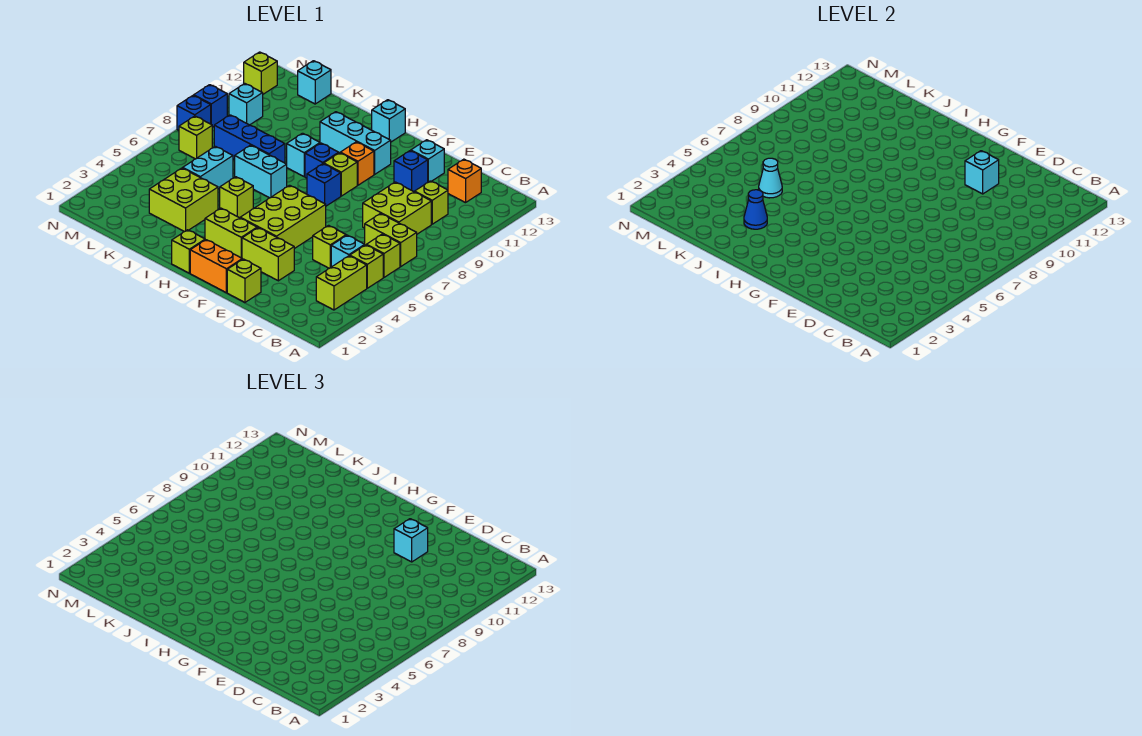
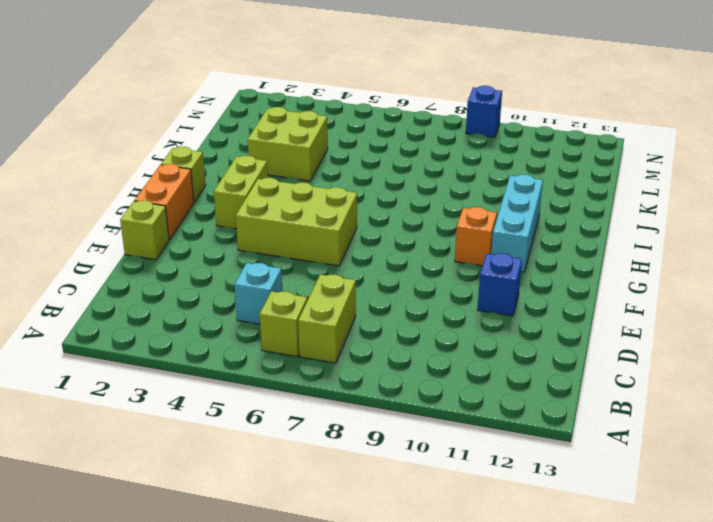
none -> lime 1x2 brick [316,256,367,310]
none -> lime 1x1 brick [350,245,383,288]
none -> lime 2x2 brick [363,182,431,234]
none -> lime 1x1 brick [415,181,448,224]

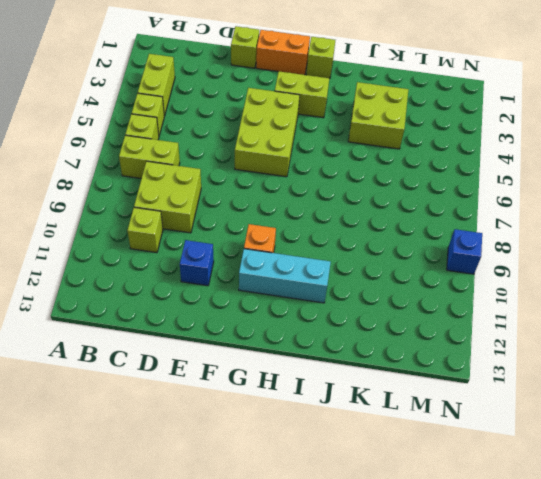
none -> cyan 1x1 brick [331,235,365,267]
none -> orange 1x1 brick [448,159,481,203]
none -> lime 1x1 brick [313,225,346,268]
none -> lime 1x2 brick [242,228,294,281]

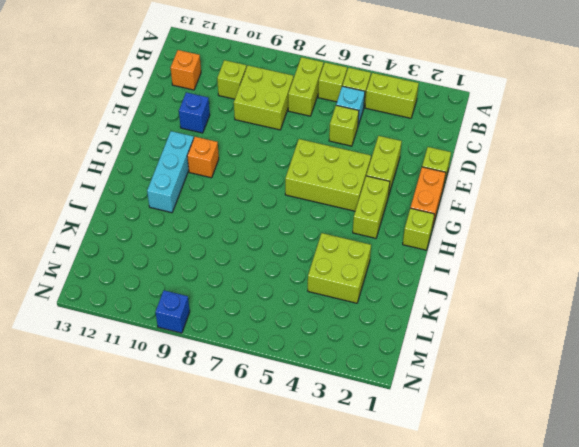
none -> cyan 1x1 brick [411,140,444,182]
none -> blue 1x1 brick [307,164,341,206]
none -> lime 1x1 brick [324,153,357,196]
none -> blue 1x1 brick [305,143,339,178]

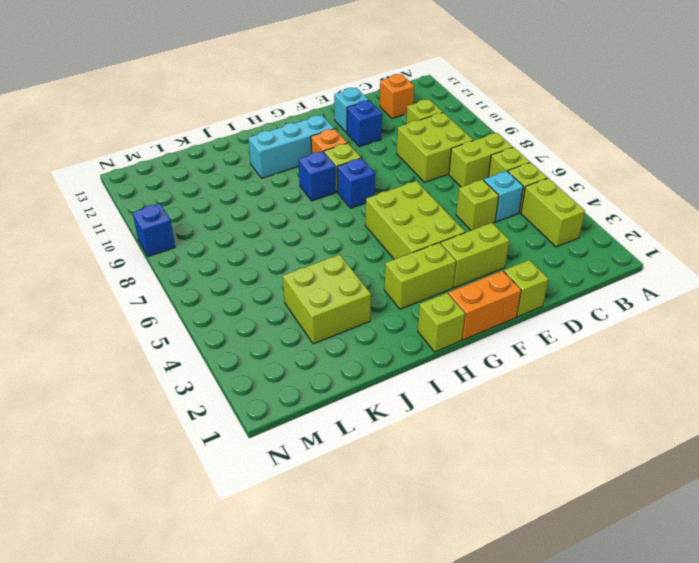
none -> cyan 1x1 brick [372,100,405,142]
none -> lime 1x1 brick [220,177,253,218]
none -> cyan 1x2 brick [235,145,287,198]
none -> cyan 1x1 brick [287,133,320,176]

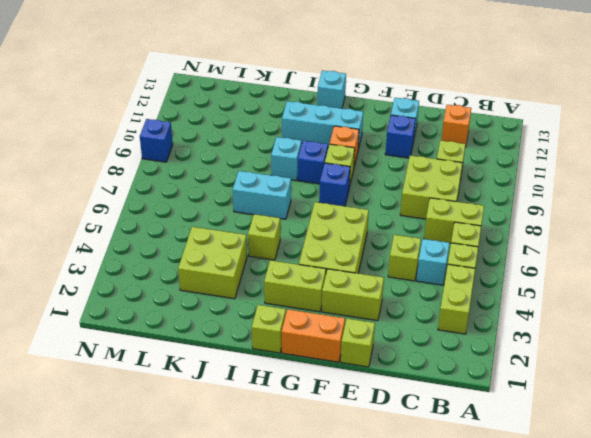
none -> blue 1x3 brick [214,115,285,163]
none -> cyan 1x2 brick [183,146,233,189]
none -> cyan 1x1 brick [298,61,331,104]
none -> lime 1x1 brick [179,116,212,159]

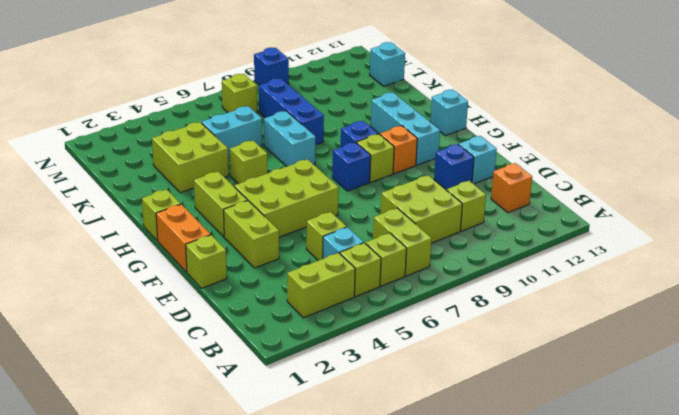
none -> cyan 1x1 brick [287,133,320,176]
none -> cyan 1x1 brick [229,84,263,125]
none -> blue 1x1 brick [177,95,211,130]
none -> lime 1x1 brick [244,52,277,94]

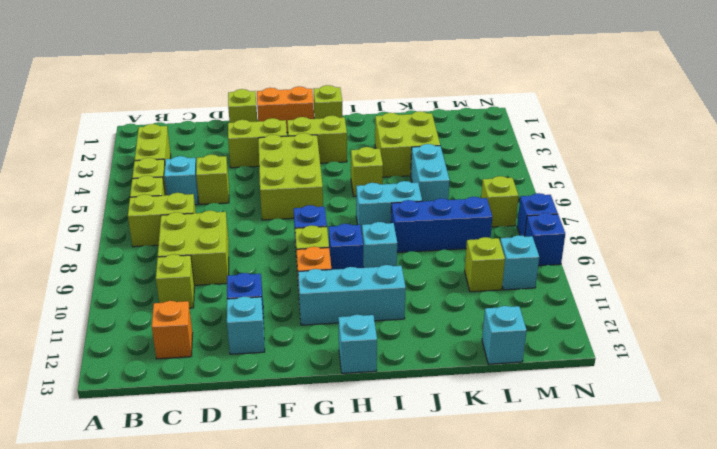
lime 1x1 brick [465,237,505,292] -> lime 1x1 brick moved to [244,52,277,94]
none -> cyan 1x1 brick [965,151,999,194]
none -> blue 1x1 cone [744,190,767,229]
none -> cyan 1x1 cone [759,158,782,198]
none -> cyan 1x1 brick [394,519,428,562]

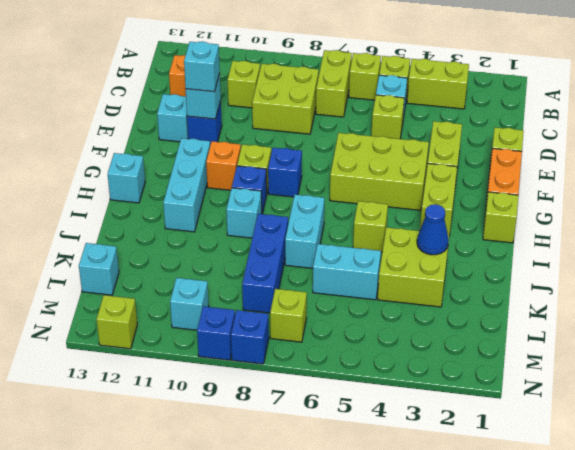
none -> cyan 1x1 cone [759,158,782,198]

